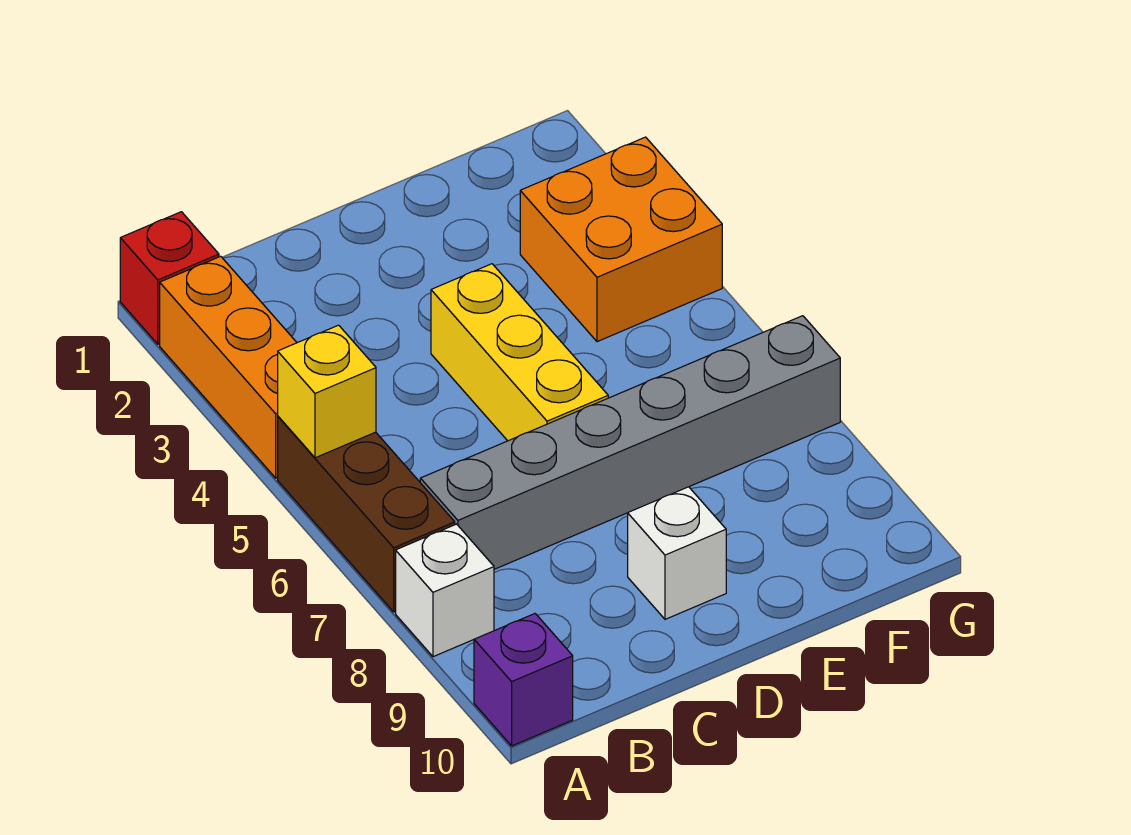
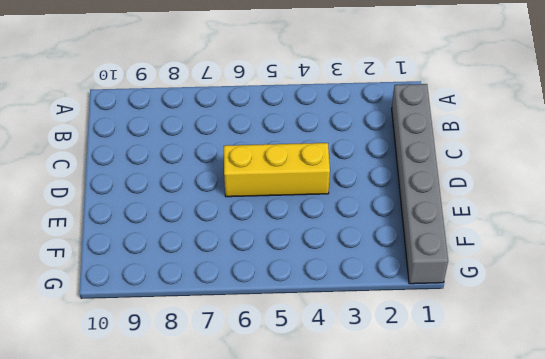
grey 1x6 brick [392,84,448,284] -> grey 1x6 brick moved to [420,316,840,569]
none -> red 1x1 brick [120,212,219,344]
none -> orange 1x3 brick [160,256,297,478]

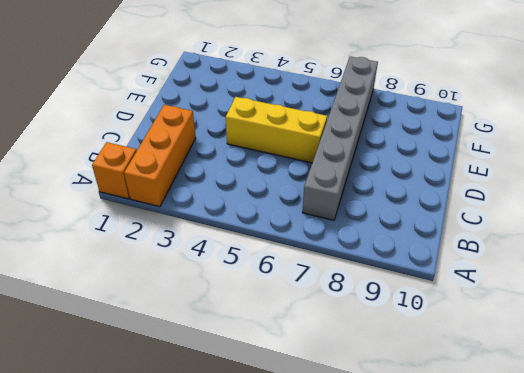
orange 1x1 brick [92,142,137,199] -> red 1x1 brick [120,212,219,344]
orange 1x3 brick [124,105,196,207] -> orange 1x3 brick turned to [160,256,297,478]
none -> brown 1x3 brick [278,417,455,612]
none -> white 1x1 brick [396,524,494,657]

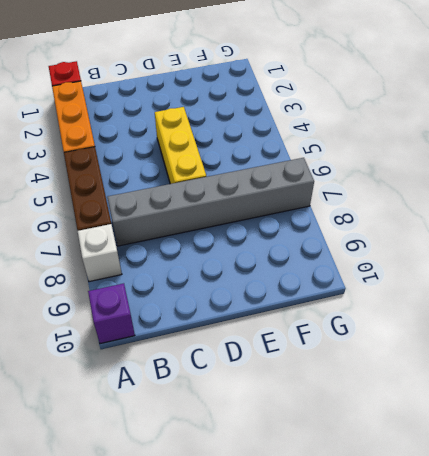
none -> white 1x1 brick [628,487,726,619]
none -> orange 2x2 brick [520,137,722,342]

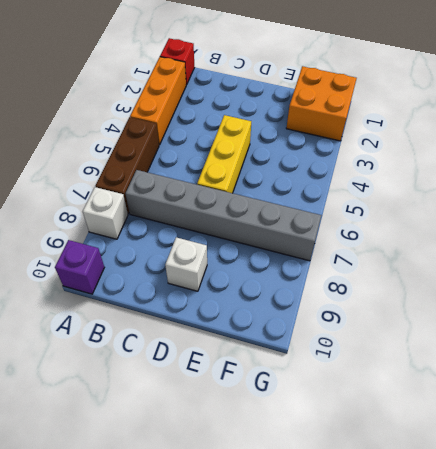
orange 2x2 brick [286,66,357,141] -> orange 2x2 brick moved to [520,137,722,342]
none -> yellow 1x1 brick [278,325,376,458]

